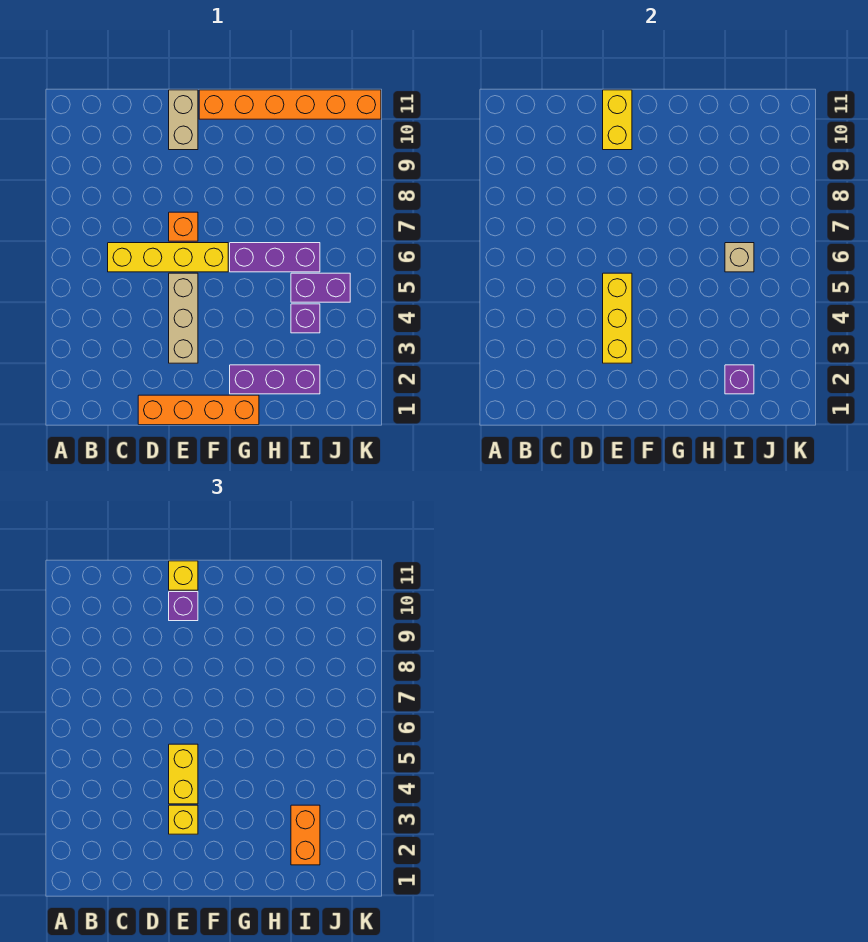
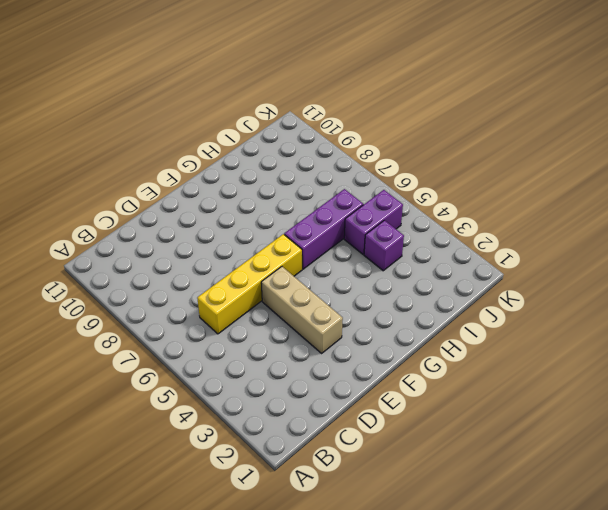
none -> orange 1x4 brick [138,395,259,425]
none -> orange 1x1 brick [169,212,198,241]
none -> tan 1x2 brick [169,90,198,150]

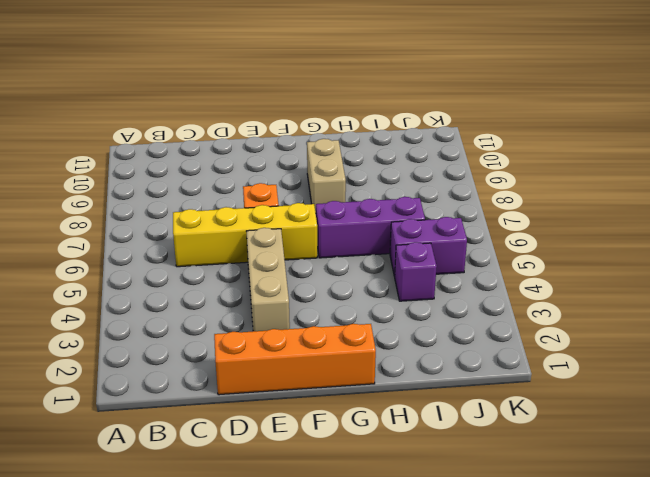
tan 1x2 brick [307,139,346,213] -> tan 1x2 brick moved to [169,90,198,150]
none -> orange 1x6 brick [199,90,381,119]
none -> purple 1x3 brick [230,365,320,394]
none -> yellow 1x3 brick [603,273,632,363]

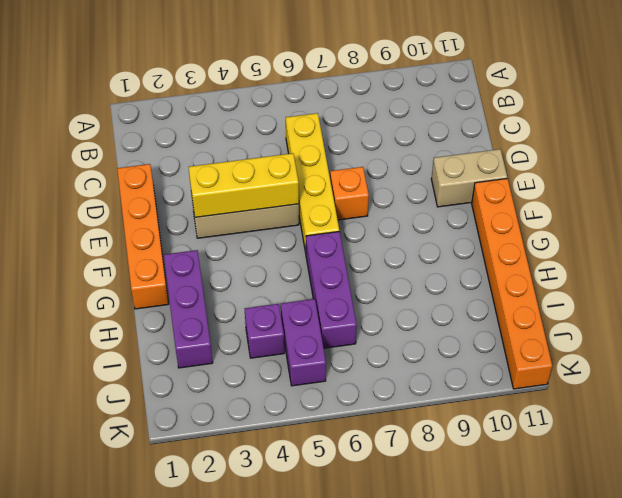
none -> yellow 1x2 brick [603,90,632,150]
none -> purple 1x1 brick [725,365,754,394]
none -> tan 1x1 brick [725,243,754,272]

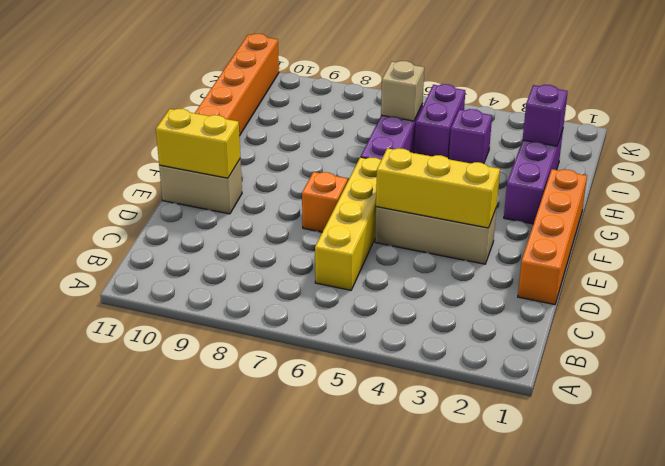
none -> yellow 1x1 brick [169,805,198,834]
none -> yellow 1x2 brick [169,744,198,804]
none -> purple 1x1 brick [169,592,198,621]

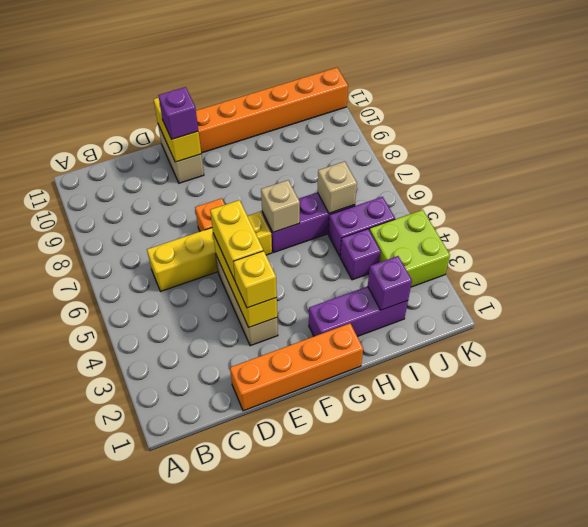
tan 1x1 brick [261,180,300,232] -> none
lime 2x2 brick [369,210,450,287] -> none
none -> yellow 1x1 brick [169,561,198,590]
none -> orange 1x2 brick [291,805,320,865]

